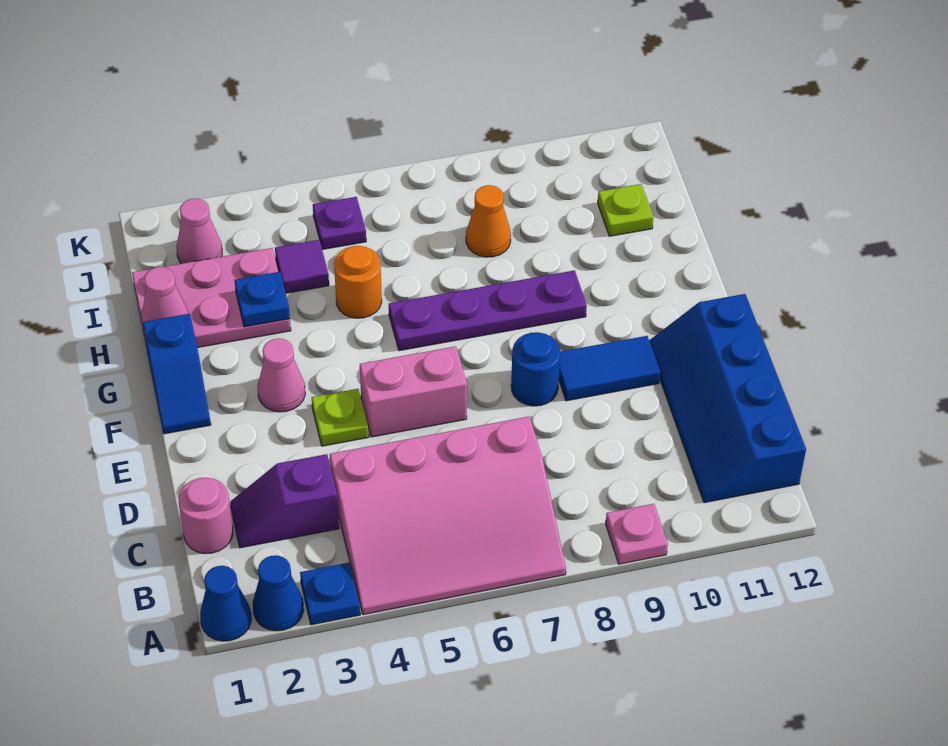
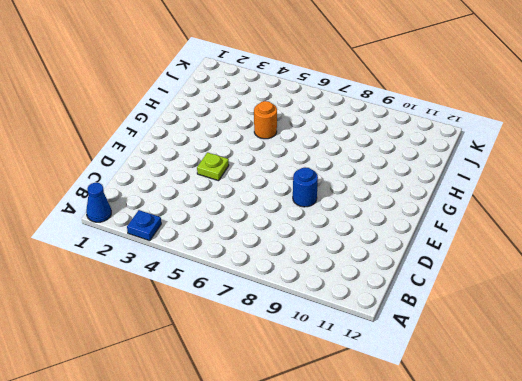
none -> blue 1x1 cone [253,555,304,631]
none -> pink 3x4 slope [330,417,566,615]
none -> pink 1x1 plate [606,504,668,564]

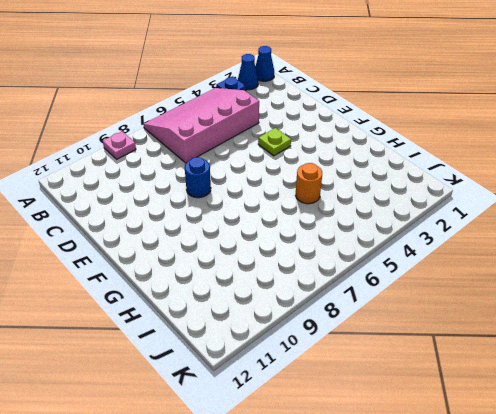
none -> blue 2x4 slope [649,294,806,503]
none -> pink 1x1 round brick [179,478,233,554]
none -> purple 1x2 slope [230,454,339,548]

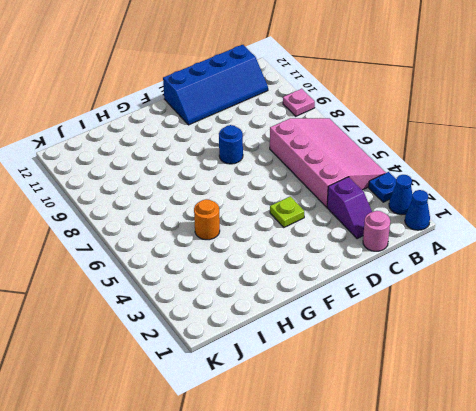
none -> pink 1x2 brick [360,346,467,437]
none -> blue 1x2 tile [559,336,660,401]
none -> blue 1x2 slope [143,314,211,434]

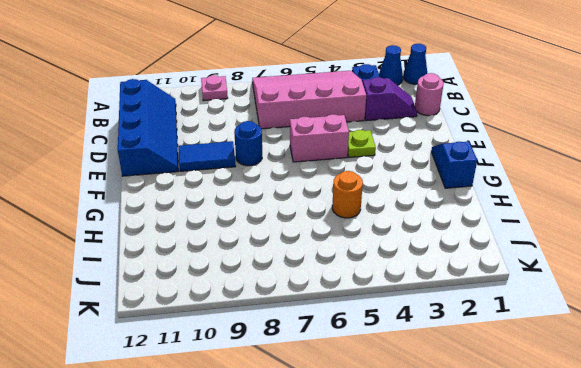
none -> pink 1x1 cone [258,338,305,412]
none -> purple 1x4 plate [389,270,587,351]
none -> pink 2x3 plate [132,248,291,348]

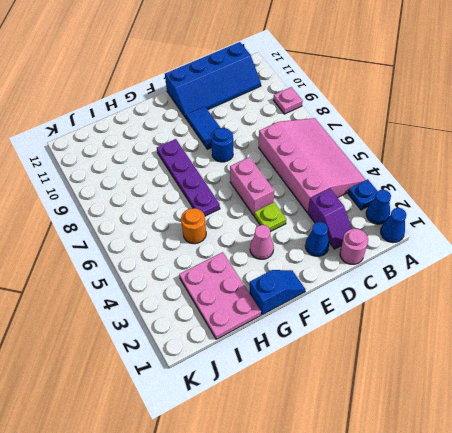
blue 1x1 cone [305,222,329,256] -> none
none -> purple 1x1 tile [275,240,329,293]
none -> orange 1x1 cone [466,185,511,257]
none -> lime 1x1 plate [598,184,654,236]

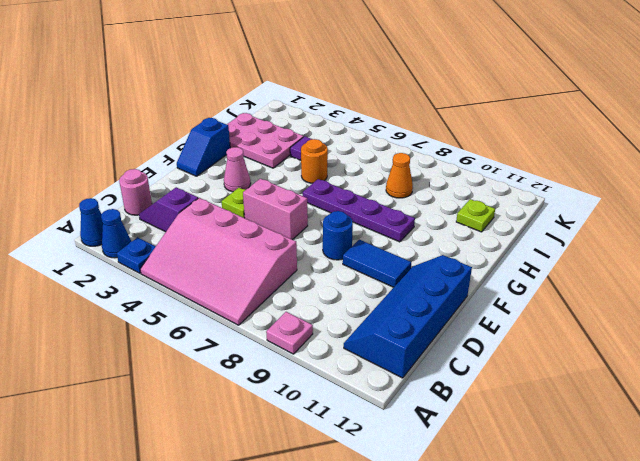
none -> pink 1x1 cone [177,198,222,264]
none -> purple 1x1 plate [313,197,366,250]
none -> pink 1x1 cone [142,267,188,328]

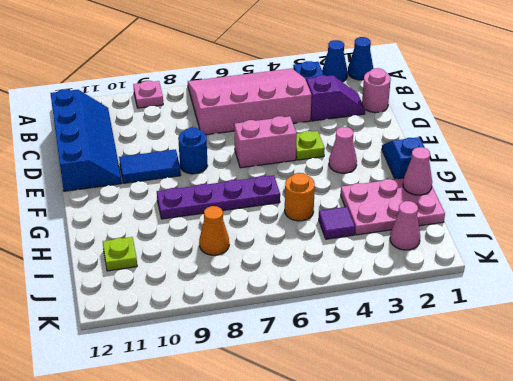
none -> purple 1x1 plate [313,197,366,250]
none -> blue 1x1 plate [235,272,290,327]

